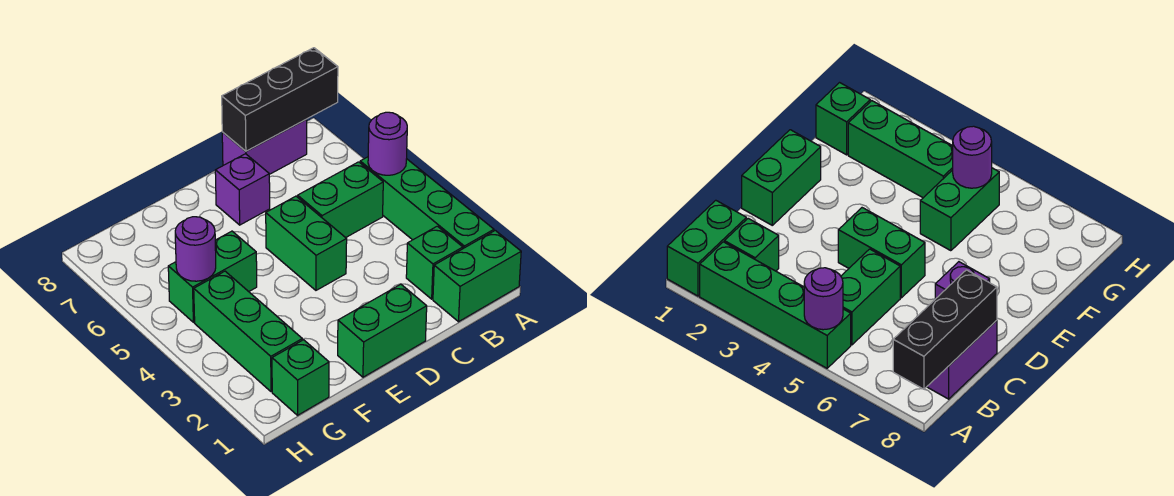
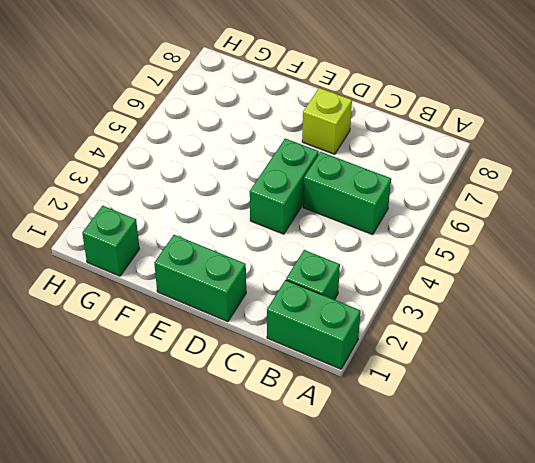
lime 1x1 brick [302,88,352,154] -> purple 1x1 brick [215,154,270,225]
none -> green 1x4 brick [360,157,494,248]
none -> purple 1x2 brick [222,119,307,174]
none -> green 1x2 brick [168,231,257,322]

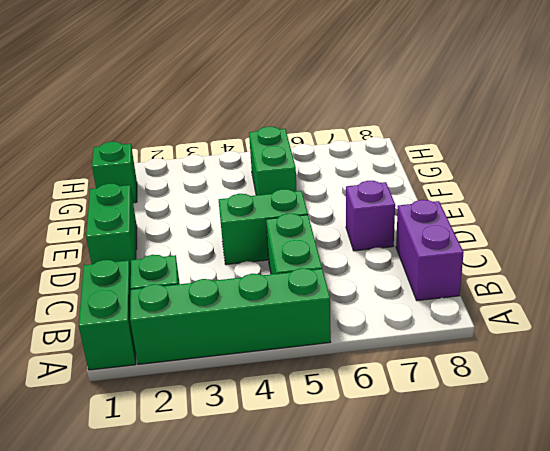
none -> green 1x3 brick [194,271,302,392]
none -> purple 1x1 round brick [368,112,407,175]
none -> black 1x3 brick [222,48,338,151]

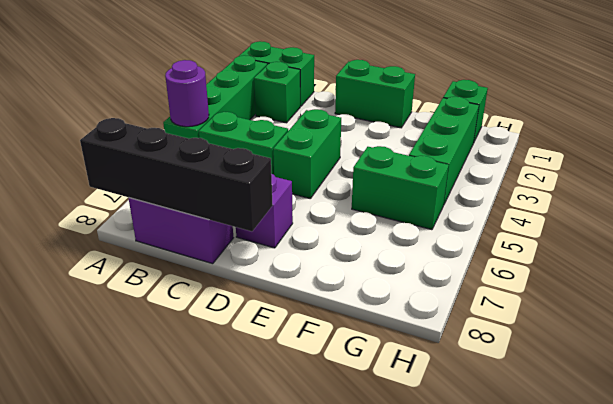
black 1x4 brick [80,118,272,231] -> black 1x3 brick [222,48,338,151]
none -> purple 1x1 round brick [175,217,216,281]

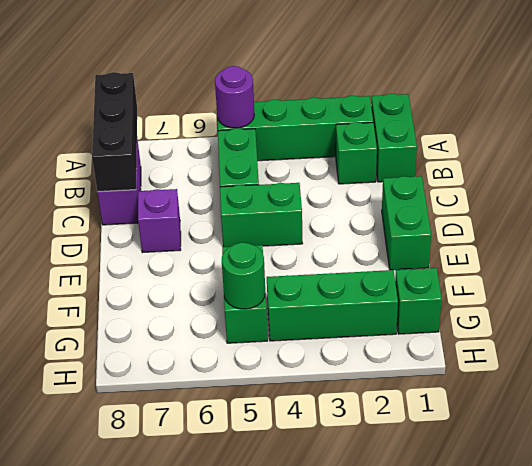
green 1x1 round brick [222,243,265,309] -> purple 1x1 round brick [175,217,216,281]

